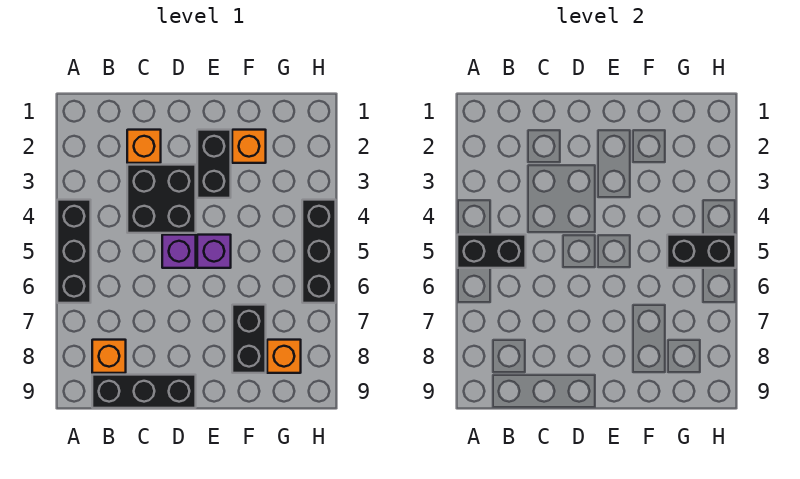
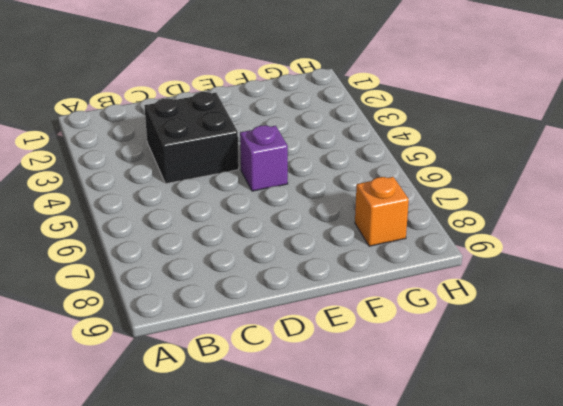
none -> black 1x3 brick [57,200,91,303]
none -> orange 1x1 brick [92,340,126,373]
none -> black 1x3 brick [92,375,196,408]

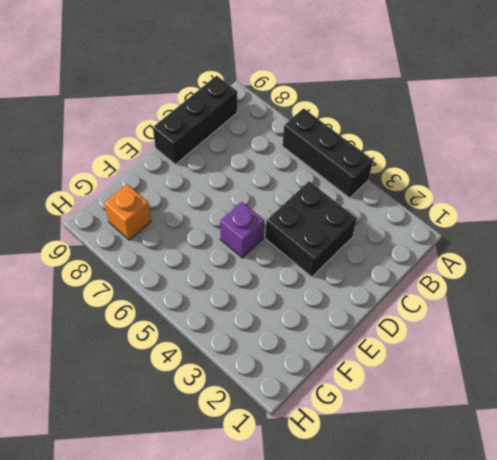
none -> orange 1x1 brick [92,340,126,373]
none -> orange 1x1 brick [127,130,161,163]
none -> purple 1x1 brick [162,235,196,268]

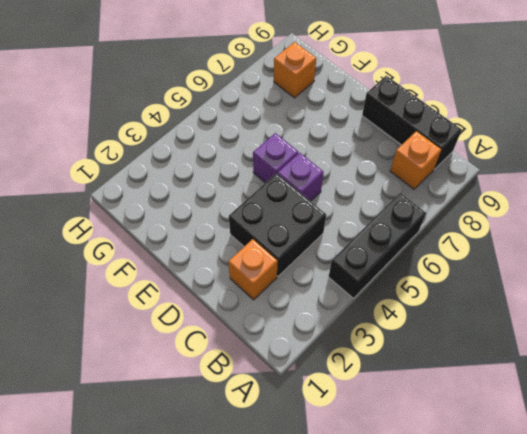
none -> black 1x2 brick [197,130,231,198]
none -> orange 1x1 brick [232,130,266,163]
none -> black 1x2 brick [232,305,266,373]

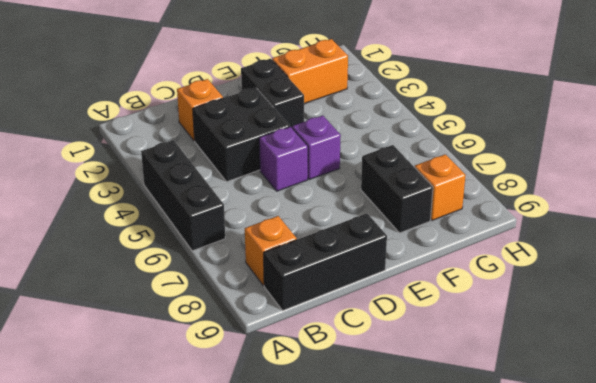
orange 1x2 brick [272,39,348,104] -> orange 1x1 brick [232,130,266,163]
none -> black 1x3 brick [302,200,336,303]
none -> black 1x2 brick [457,235,526,268]
none -> black 1x2 brick [667,235,736,268]

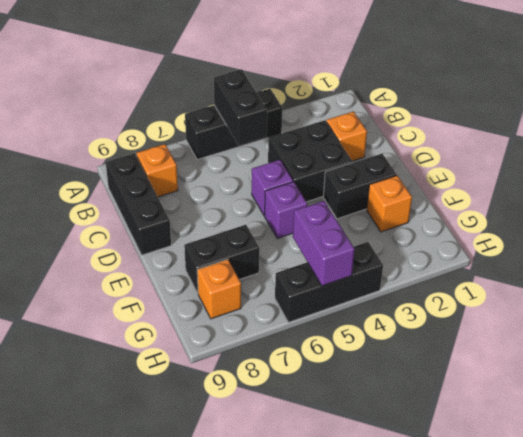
purple 1x2 brick [293,201,355,286] -> black 1x2 brick [667,235,736,268]

